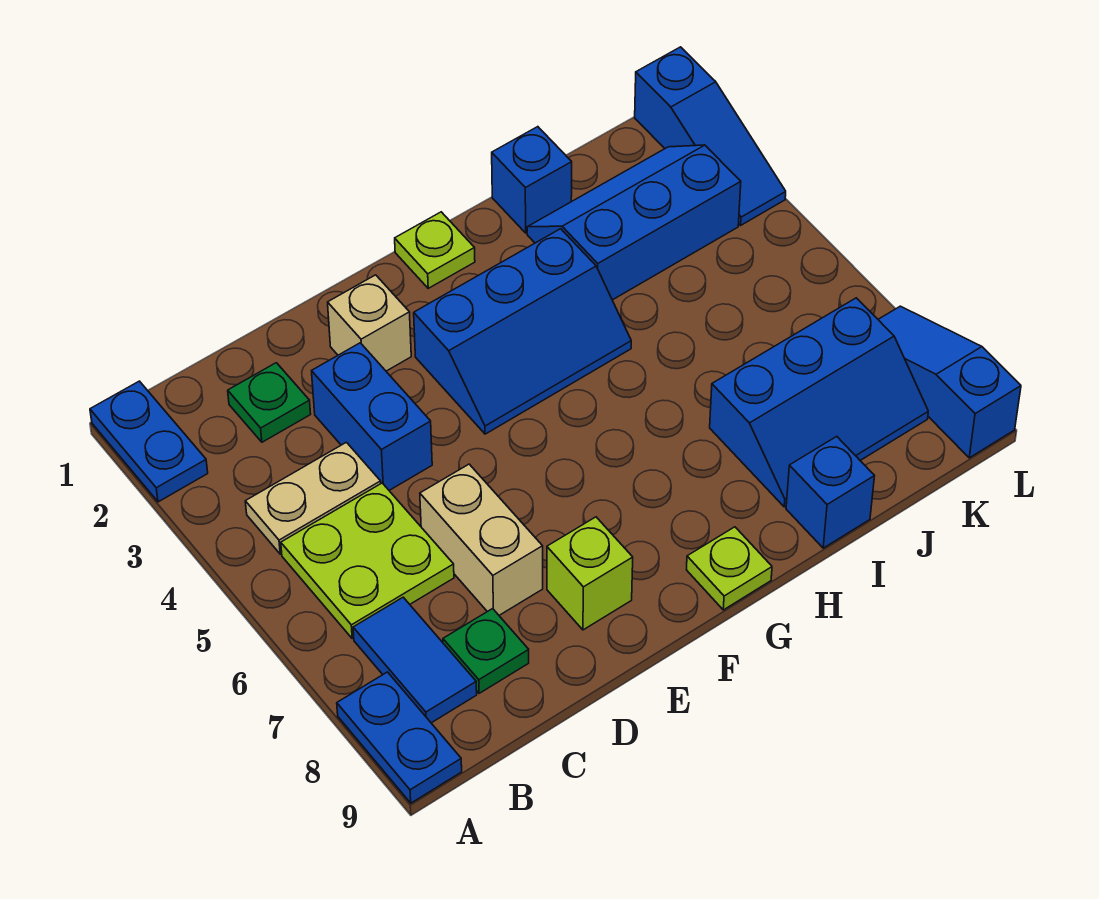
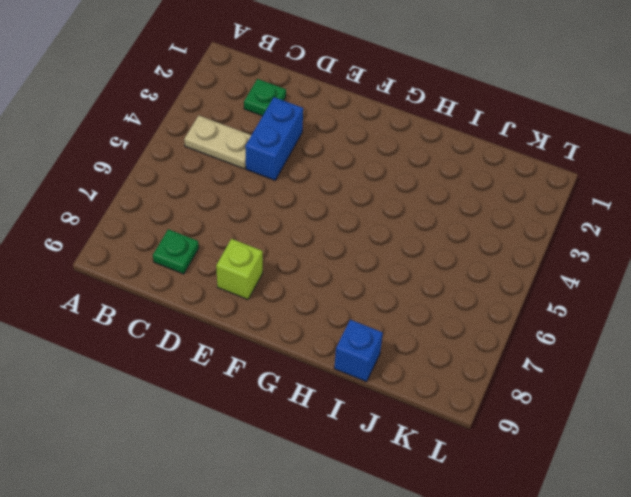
none -> blue 1x2 plate [90,381,208,502]
none -> blue 1x2 plate [337,672,462,803]
none -> lime 2x2 plate [281,483,454,639]

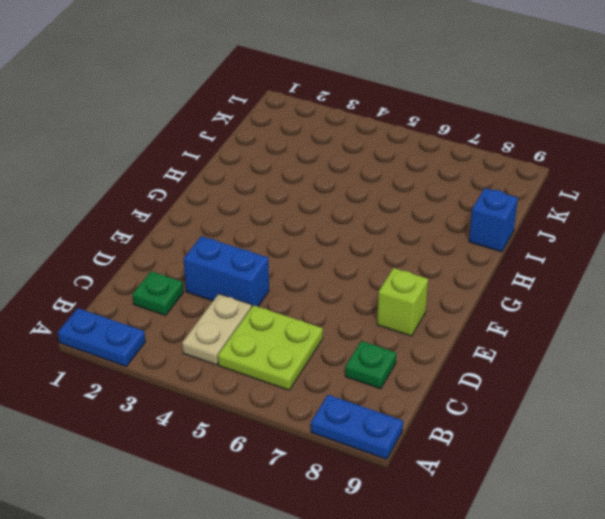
none -> blue 1x2 tile [353,597,477,723]
none -> tan 1x2 brick [420,464,543,615]
none -> tan 1x1 brick [328,275,411,371]

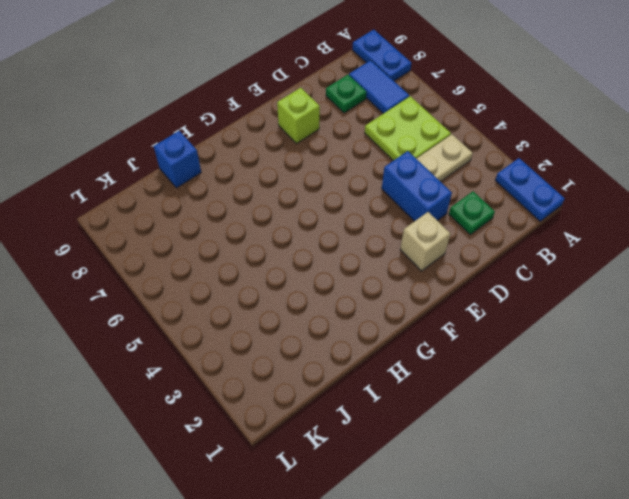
none -> tan 1x2 brick [420,464,543,615]
none -> blue 2x3 slope [414,229,631,434]
none -> lime 1x1 plate [395,212,475,288]

